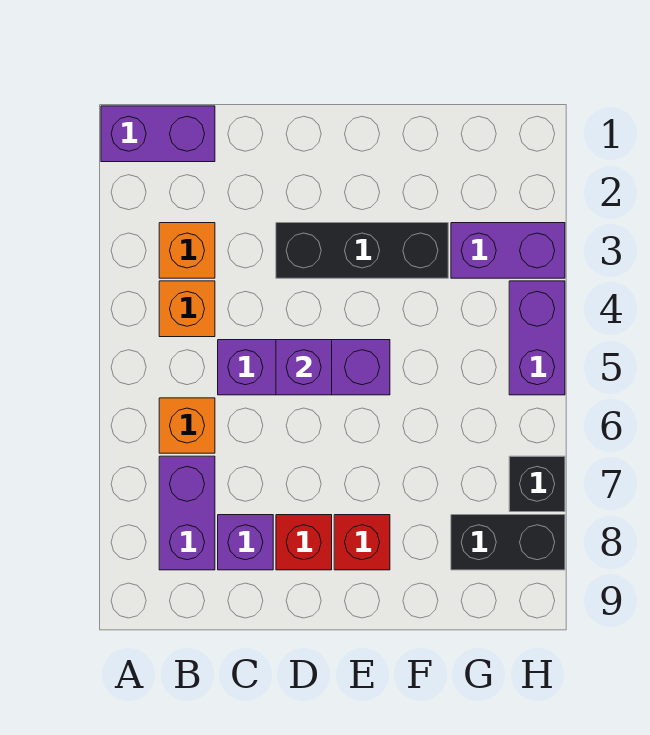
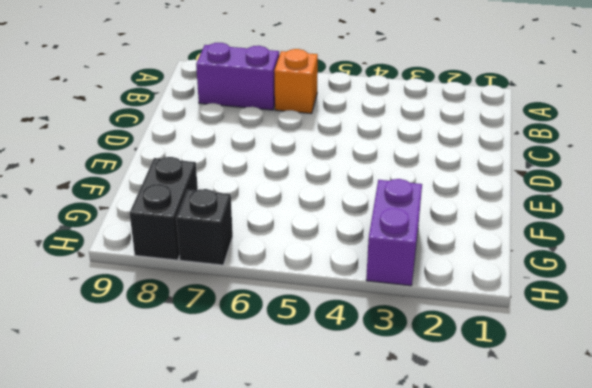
none -> purple 1x2 brick [101,106,215,162]
none -> orange 1x1 brick [159,223,215,278]
none -> orange 1x1 brick [159,281,215,337]

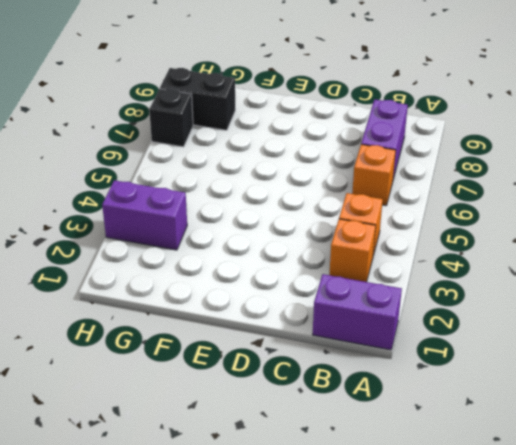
none -> purple 1x3 brick [218,340,390,395]
none -> purple 1x1 brick [218,515,273,570]
none -> black 1x3 brick [276,223,448,278]

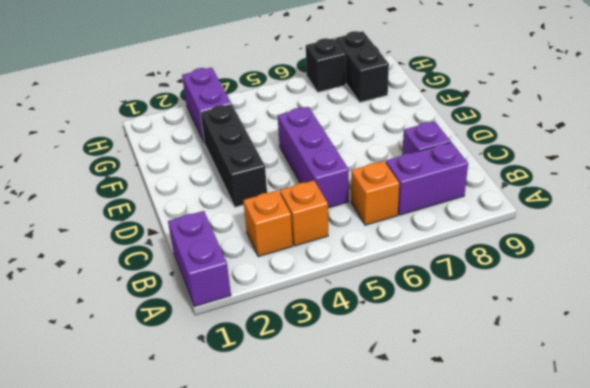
none -> red 1x1 brick [276,515,332,570]
none -> red 1x1 brick [334,515,390,570]
none -> purple 1x2 brick [509,281,565,395]

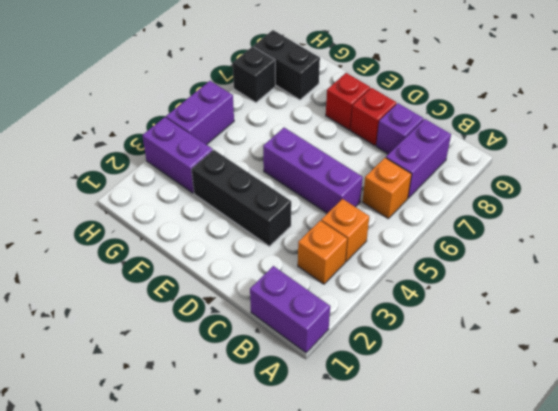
none -> purple 1x1 brick [276,340,332,395]

